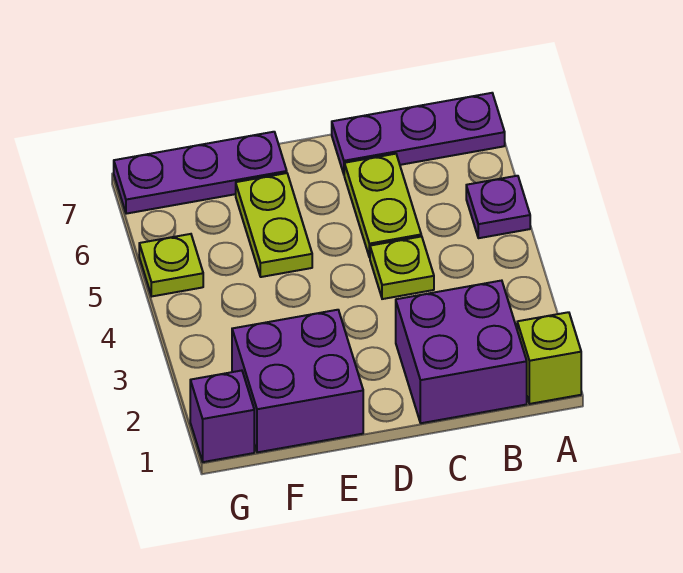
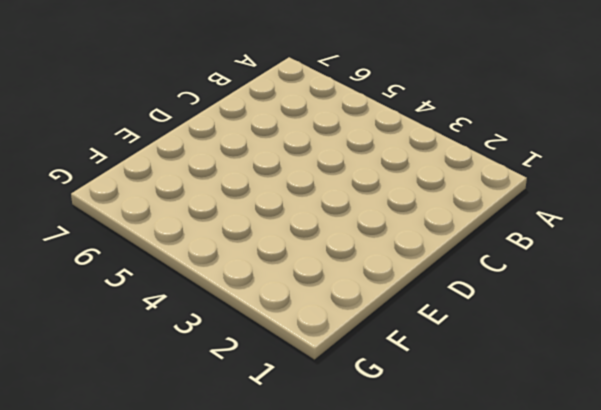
none -> lime 1x1 brick [517,312,581,404]
none -> purple 1x1 plate [466,176,530,238]

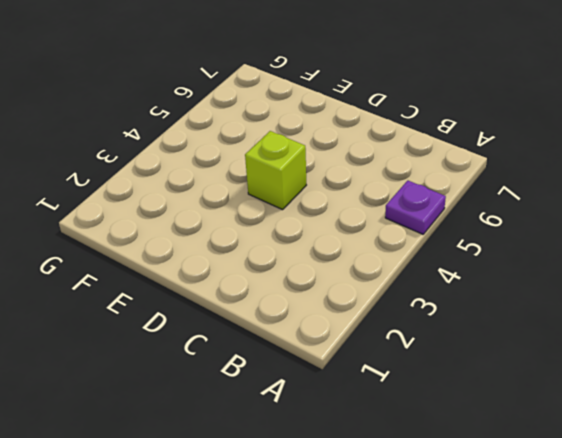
lime 1x1 brick [245,131,306,210] -> lime 1x1 brick moved to [517,312,581,404]
none -> purple 1x3 plate [332,93,505,174]
none -> purple 2x2 brick [396,281,527,423]

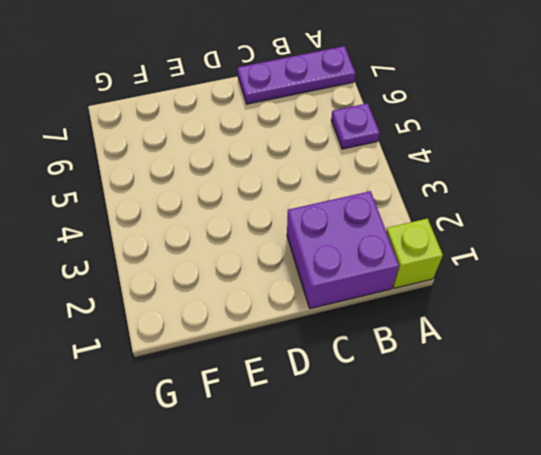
none -> lime 1x1 plate [370,236,434,299]
none -> lime 1x2 plate [344,154,421,257]

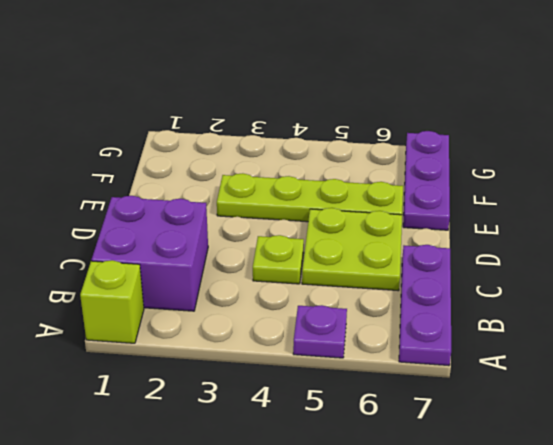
lime 2x2 plate [302,208,402,291] -> lime 1x2 plate [344,154,421,257]
lime 1x4 plate [217,173,403,222] -> lime 1x2 plate [236,173,312,277]
none -> purple 2x2 brick [232,310,363,452]
none -> purple 1x1 brick [190,371,254,462]

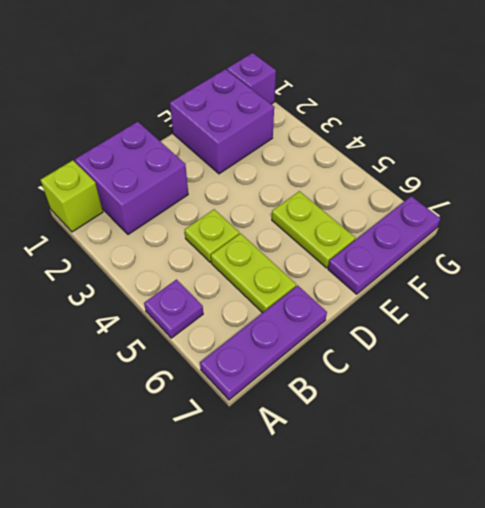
none -> lime 1x1 plate [139,234,203,296]

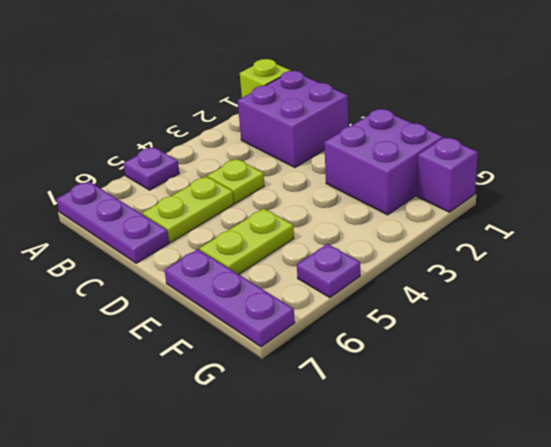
purple 1x1 plate [297,244,360,298] -> lime 1x1 plate [139,234,203,296]

